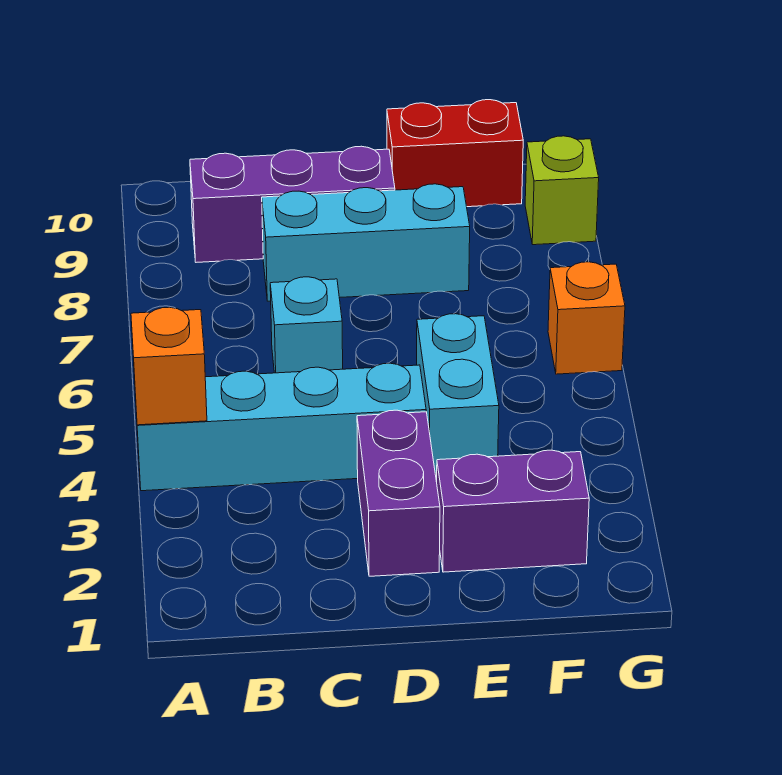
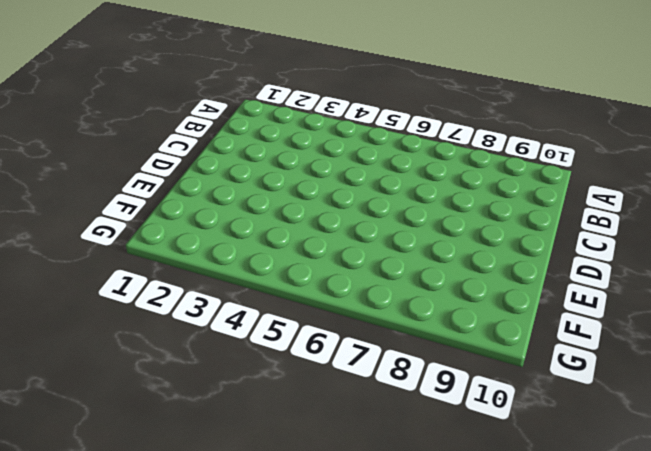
none -> cyan 1x4 brick [135,363,426,491]
none -> purple 1x3 brick [190,146,395,262]

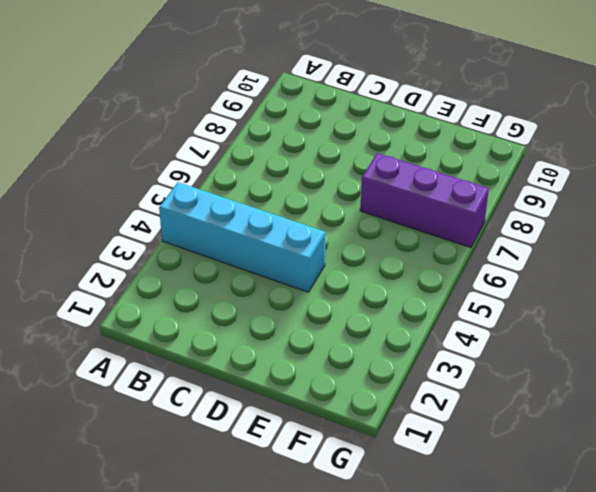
purple 1x3 brick [360,153,489,247] -> purple 1x3 brick moved to [190,146,395,262]
none -> cyan 1x1 brick [270,277,343,373]
none -> cyan 1x3 brick [262,184,470,301]

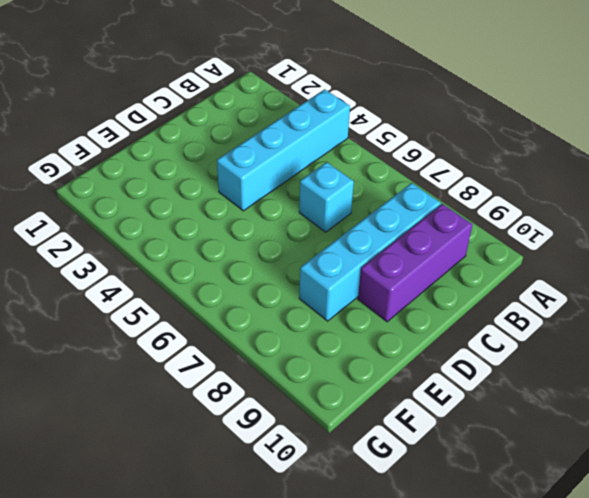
cyan 1x4 brick [299,183,441,321] -> cyan 1x3 brick [262,184,470,301]
none -> purple 1x2 brick [357,410,440,576]
none -> purple 1x2 brick [437,450,589,572]

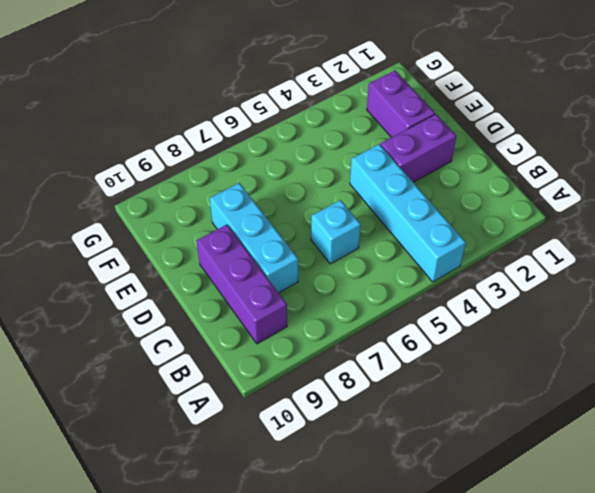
none -> cyan 1x2 brick [417,314,499,474]
none -> red 1x2 brick [387,100,523,207]

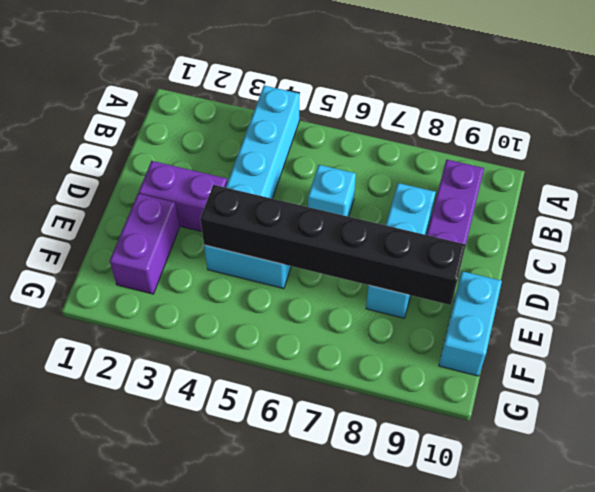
black 1x6 brick [200,185,466,305] -> none
cyan 1x2 brick [439,271,502,376] -> red 1x2 brick [387,100,523,207]
none -> orange 1x1 brick [548,262,625,374]
none -> lime 1x1 brick [525,136,599,245]

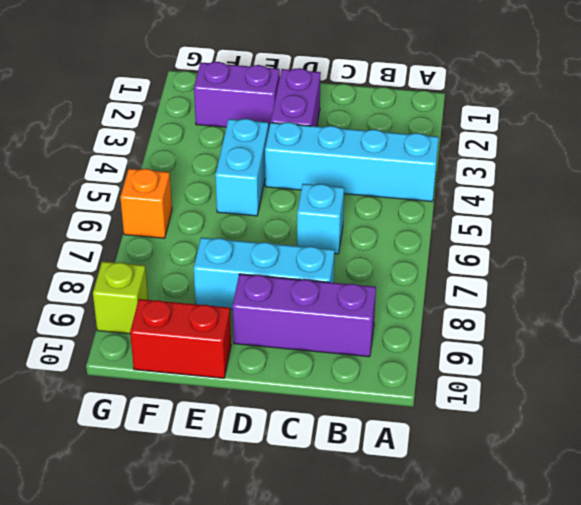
none -> orange 1x1 brick [131,307,207,425]

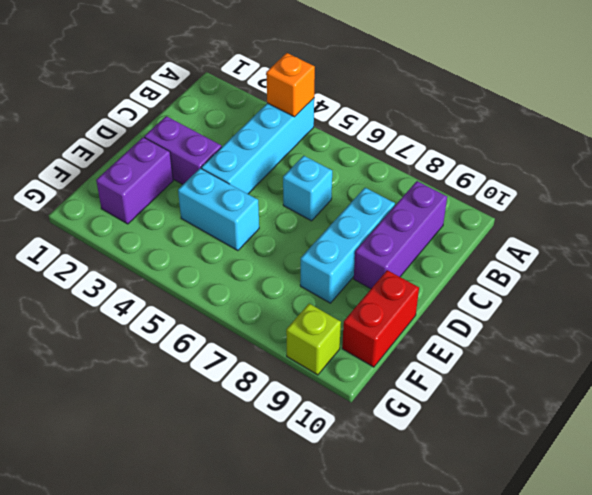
none -> orange 1x1 brick [548,262,625,374]

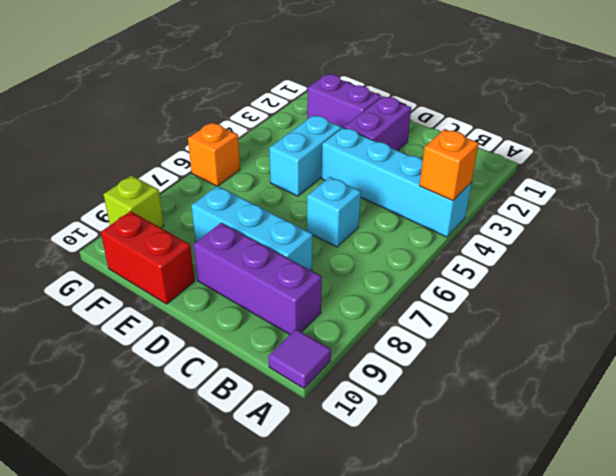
purple 1x1 tile [269,329,331,389] -> none

